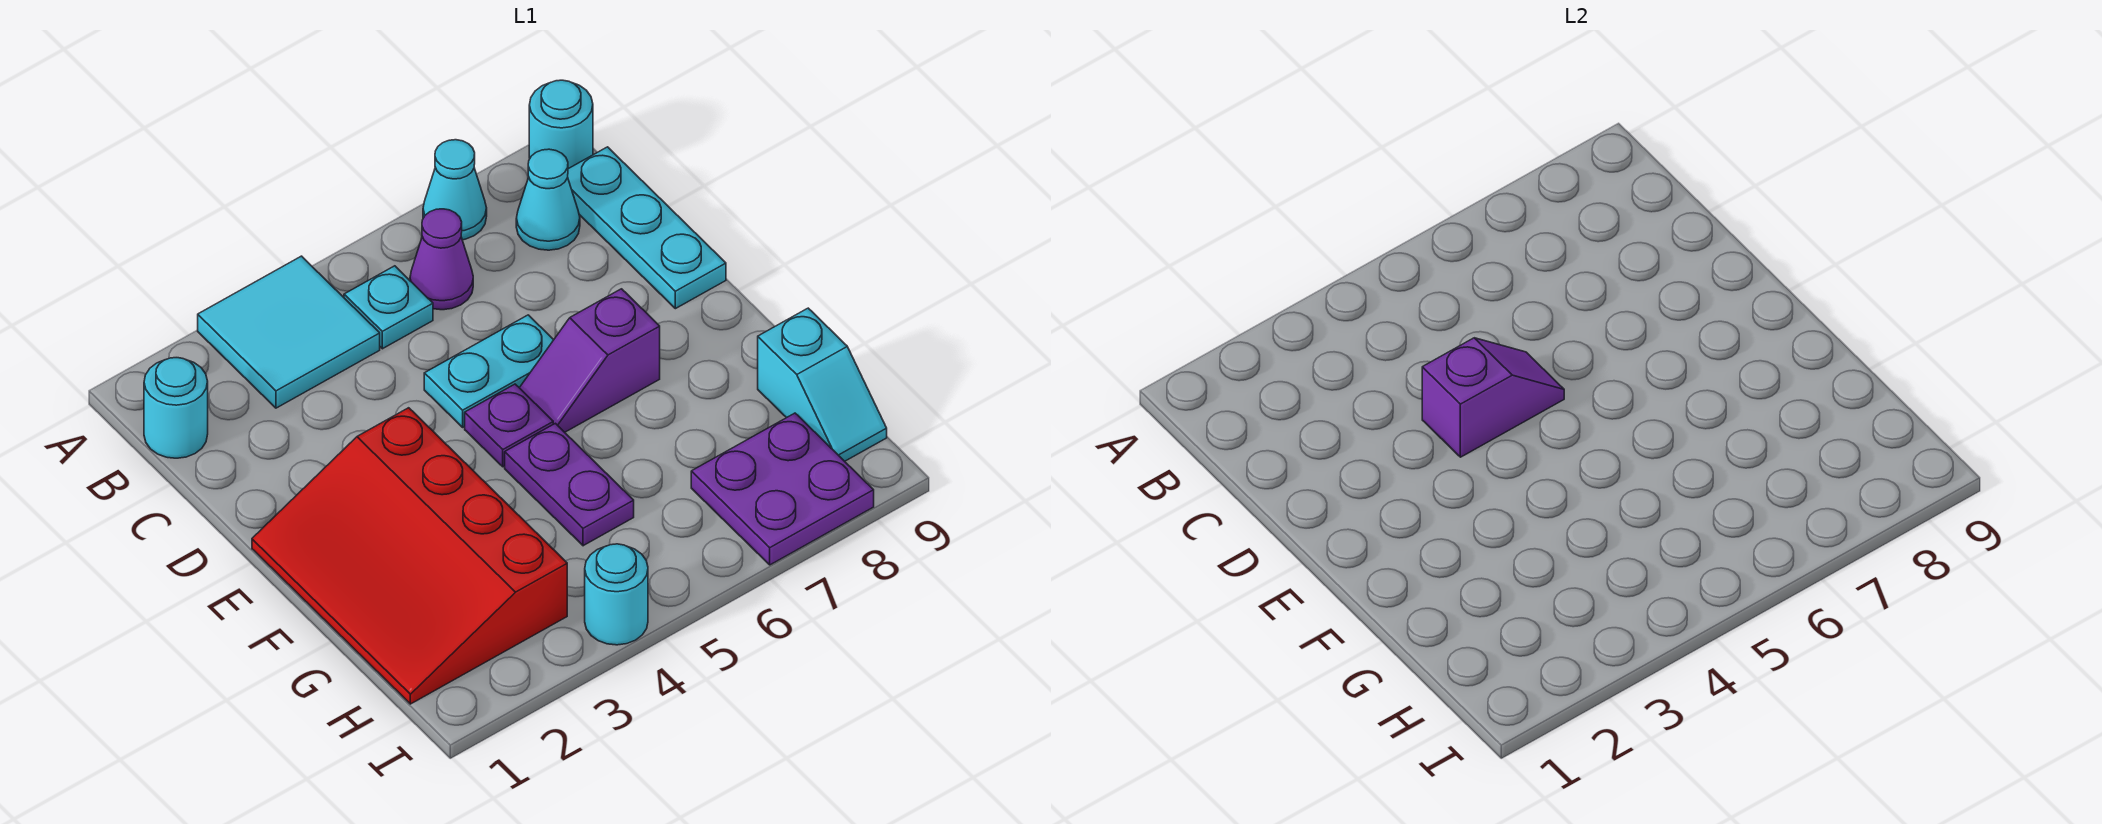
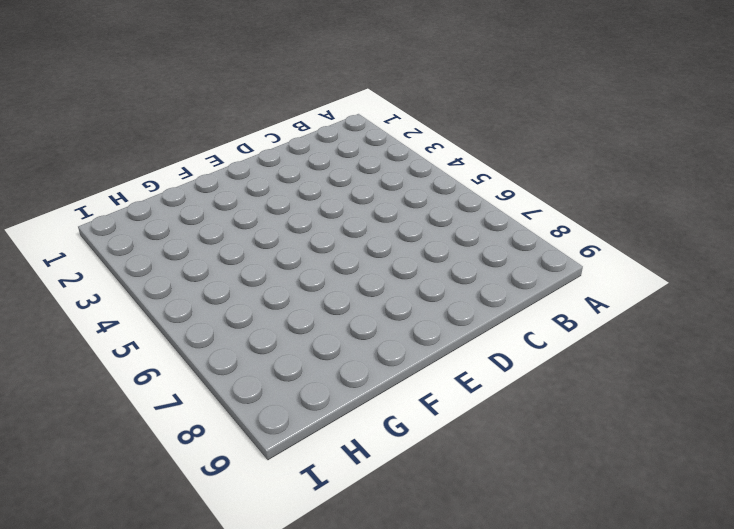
none -> cyan 2x2 tile [198,256,380,408]
none -> cyan 1x1 cone [423,140,487,240]
none -> cyan 1x1 round brick [529,80,593,169]

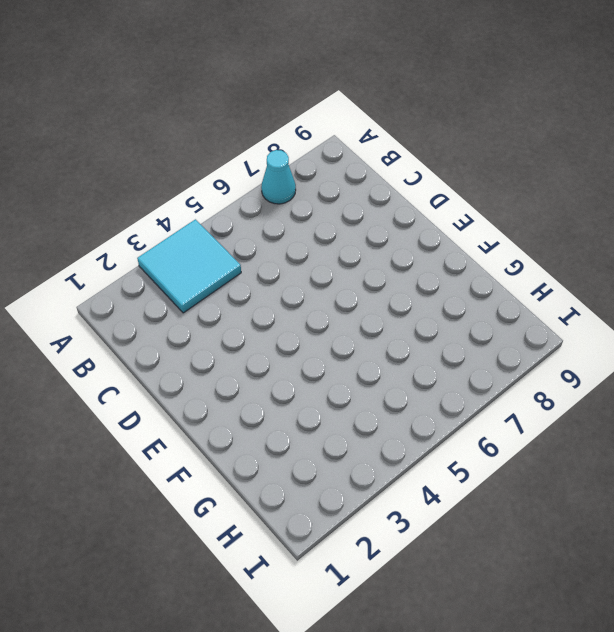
none -> cyan 1x1 round brick [529,80,593,169]
none -> cyan 1x1 round brick [144,358,208,458]
none -> cyan 1x1 plate [344,266,433,349]

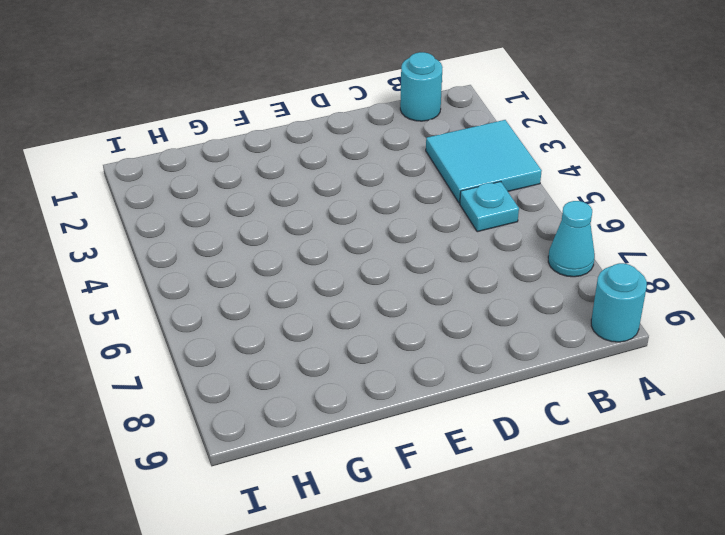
none -> purple 1x1 cone [410,209,473,310]
none -> cyan 1x1 cone [516,149,580,250]
none -> cyan 1x3 plate [568,147,726,309]

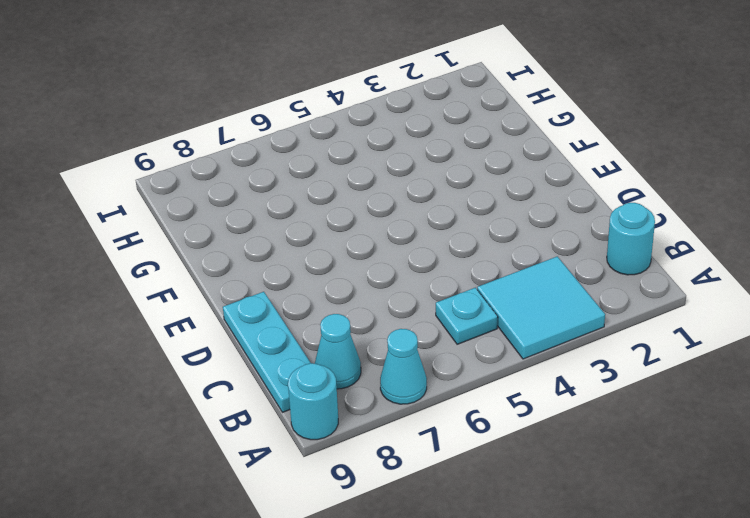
none -> purple 1x1 cone [410,209,473,310]
none -> cyan 1x2 plate [424,315,553,427]
none -> red 3x4 slope [252,408,567,704]

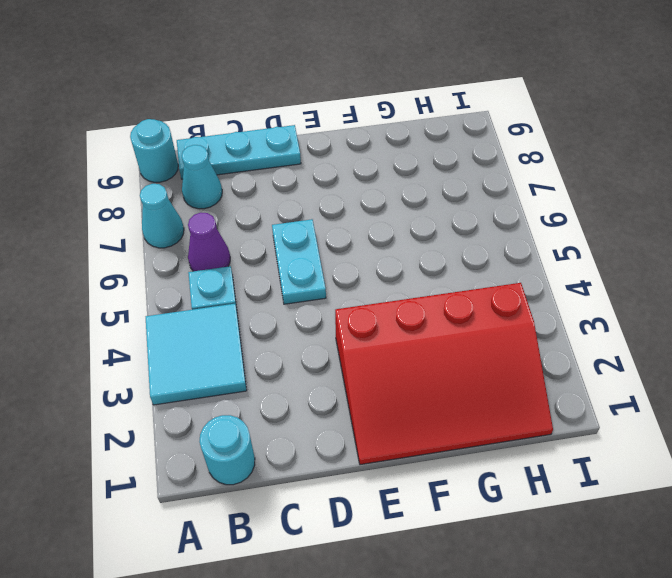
none -> purple 1x1 plate [465,384,553,467]
none -> purple 1x2 slope [520,289,660,432]
none -> purple 1x2 plate [505,423,634,546]

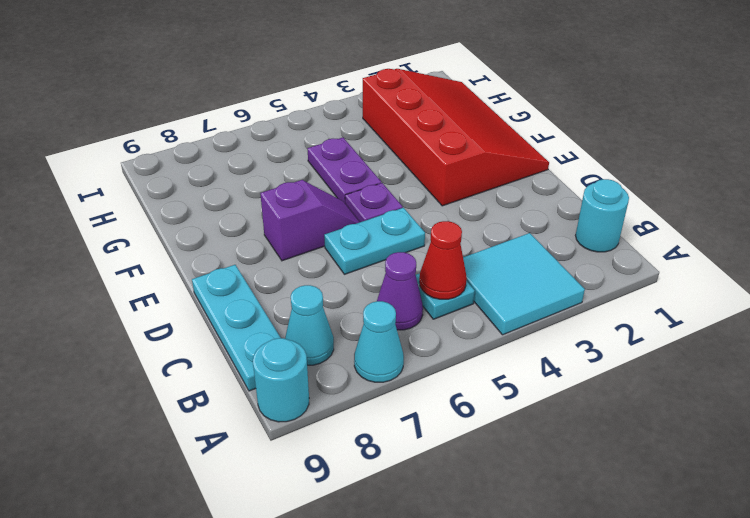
red 1x1 cone [419,221,467,299] -> none
none -> cyan 1x2 slope [758,308,887,461]
none -> purple 2x2 plate [691,413,874,565]
none -> cyan 1x1 round brick [585,544,648,645]

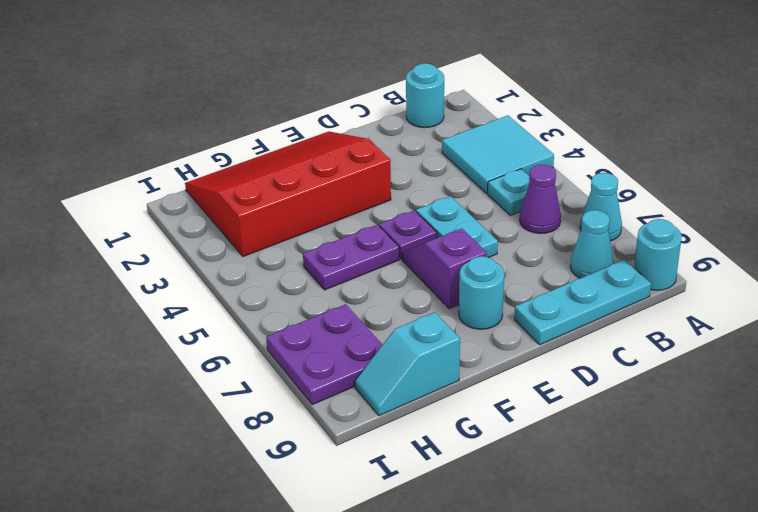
cyan 1x1 round brick [459,256,504,329] -> cyan 1x1 round brick moved to [585,544,648,645]
none -> purple 1x2 slope [1422,338,1564,457]

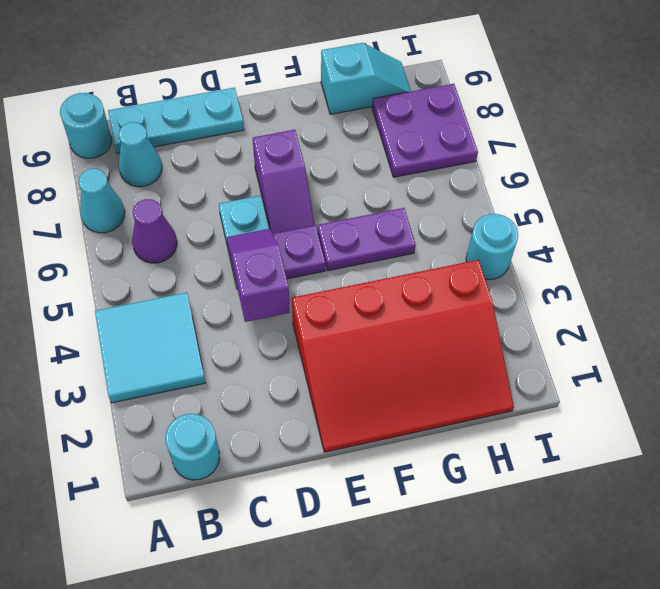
none -> cyan 1x1 plate [344,266,433,349]

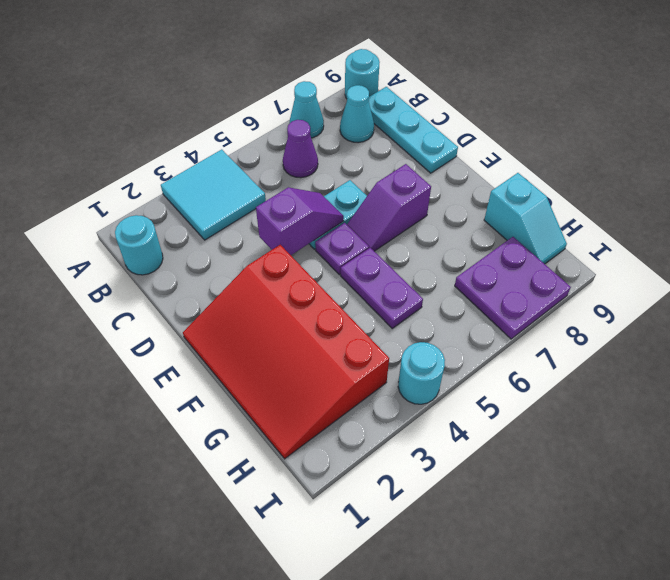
none -> cyan 1x1 plate [344,266,433,349]

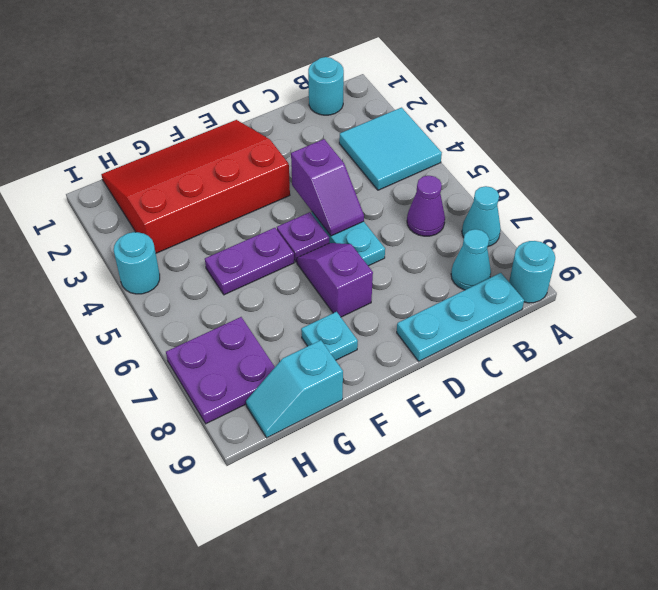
cyan 1x1 plate [301,312,358,360] -> cyan 1x1 plate moved to [344,266,433,349]

